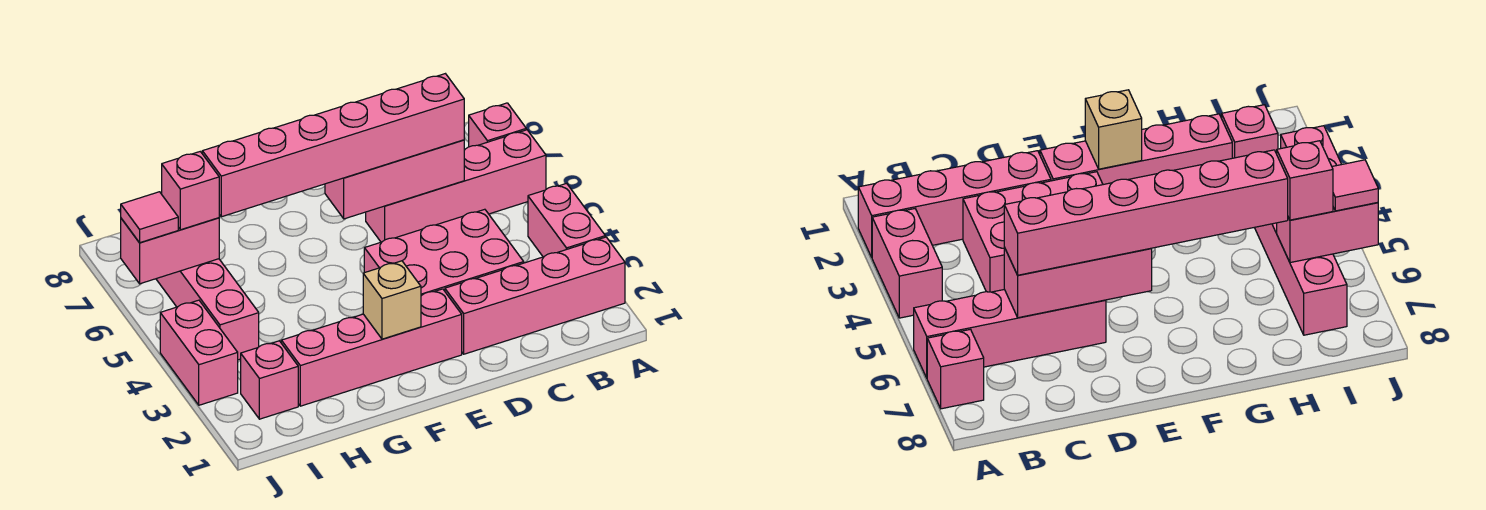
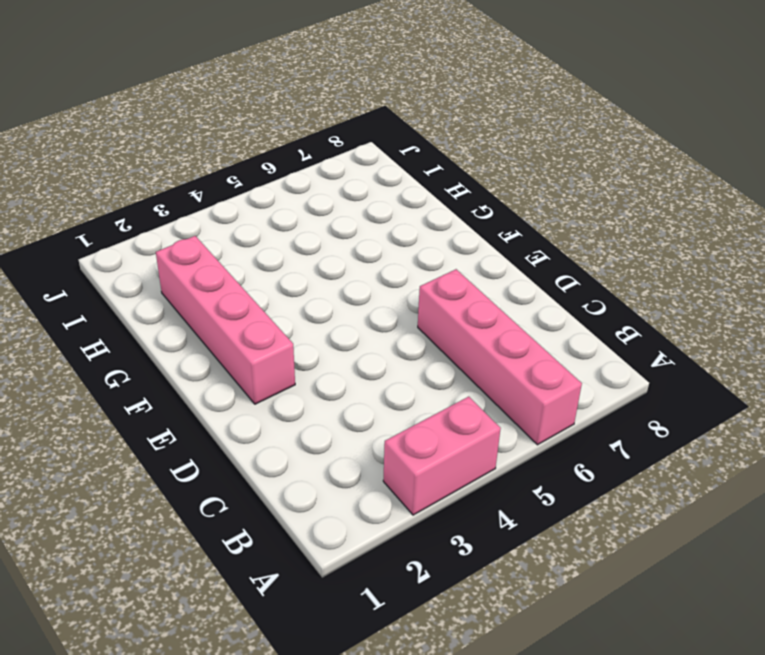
none -> pink 1x4 brick [445,237,625,354]
none -> pink 1x1 brick [469,103,526,147]
none -> pink 2x3 brick [364,209,524,296]

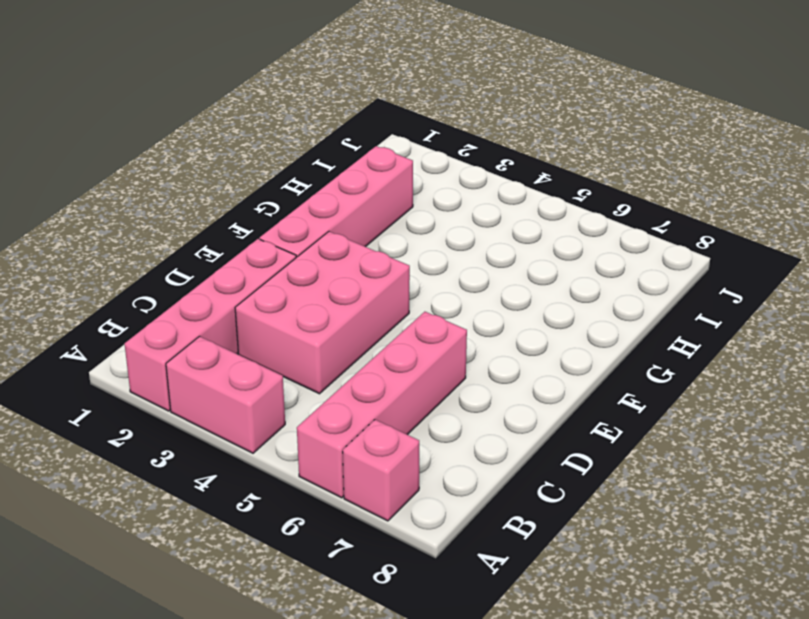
none -> pink 1x1 brick [241,341,298,419]
none -> pink 1x4 brick [156,259,259,360]
none -> pink 1x2 brick [160,300,238,405]

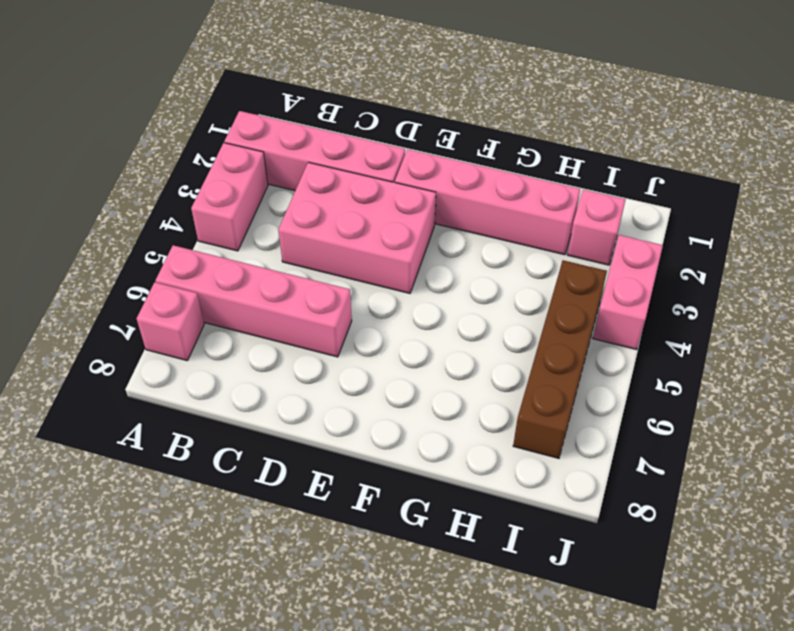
brown 1x4 brick [513,260,607,458] -> pink 1x4 brick [156,259,259,360]
none -> pink 1x3 brick [325,140,464,219]
none -> tan 1x1 brick [363,261,421,339]
none -> pink 1x2 brick [121,218,219,284]

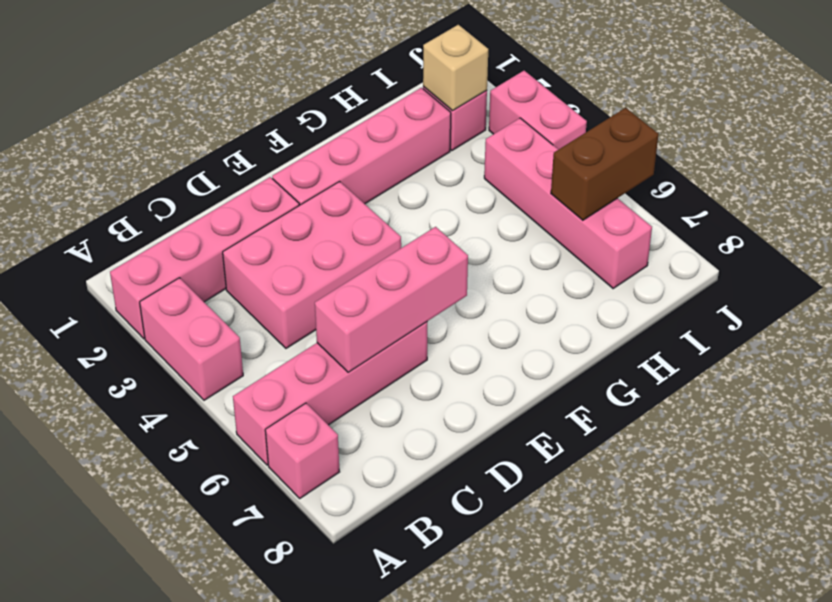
tan 1x1 brick [423,25,488,111] -> tan 1x1 brick moved to [363,261,421,339]
brown 1x2 brick [551,108,658,220] -> pink 1x2 brick [121,218,219,284]
none -> pink 1x6 brick [202,74,464,217]
none -> pink 1x1 brick [162,152,219,230]
none -> pink 1x1 tile [121,192,178,243]

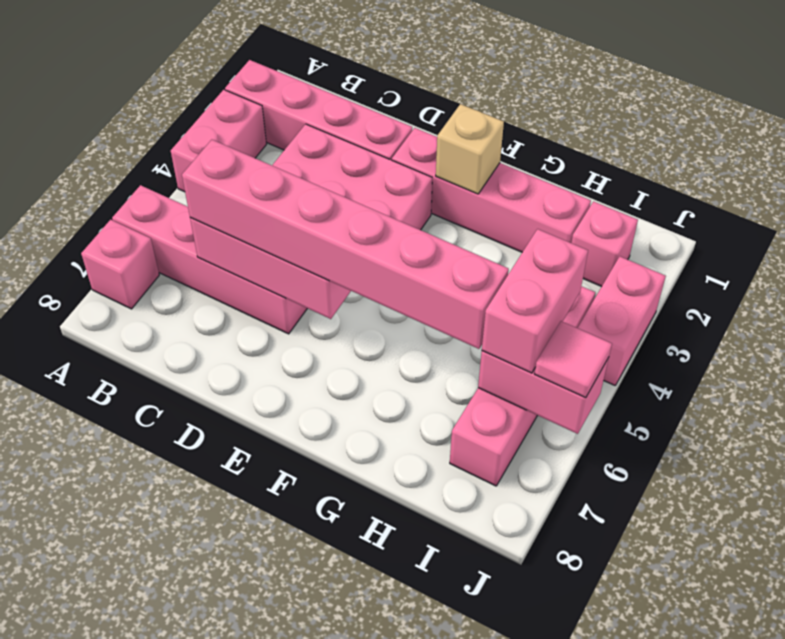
pink 1x2 brick [482,229,588,373] -> pink 1x1 brick [162,152,219,230]

